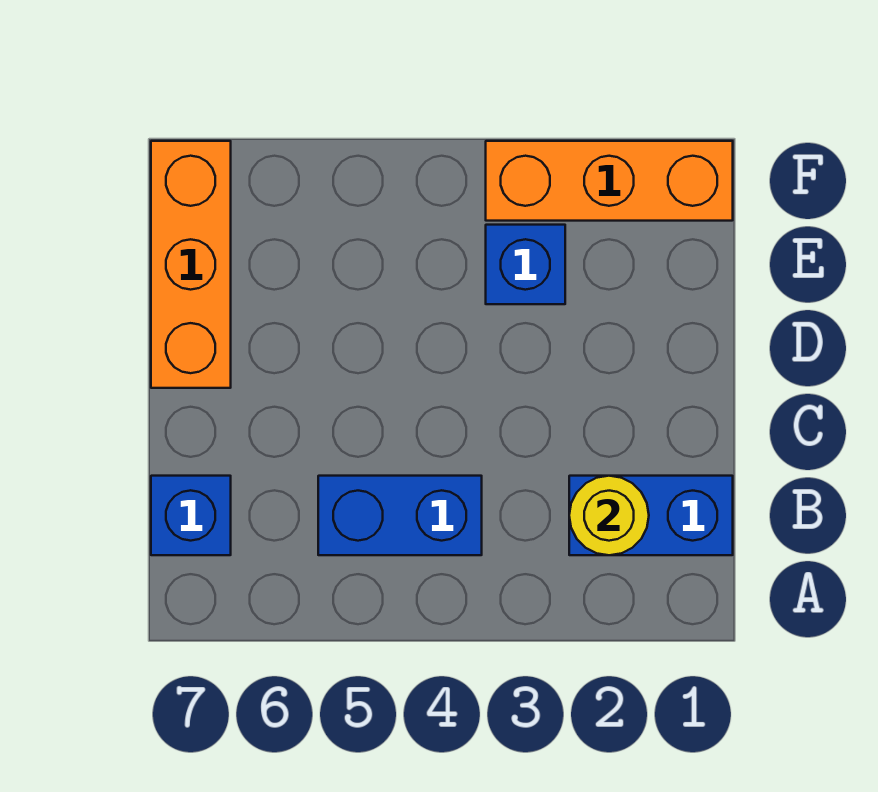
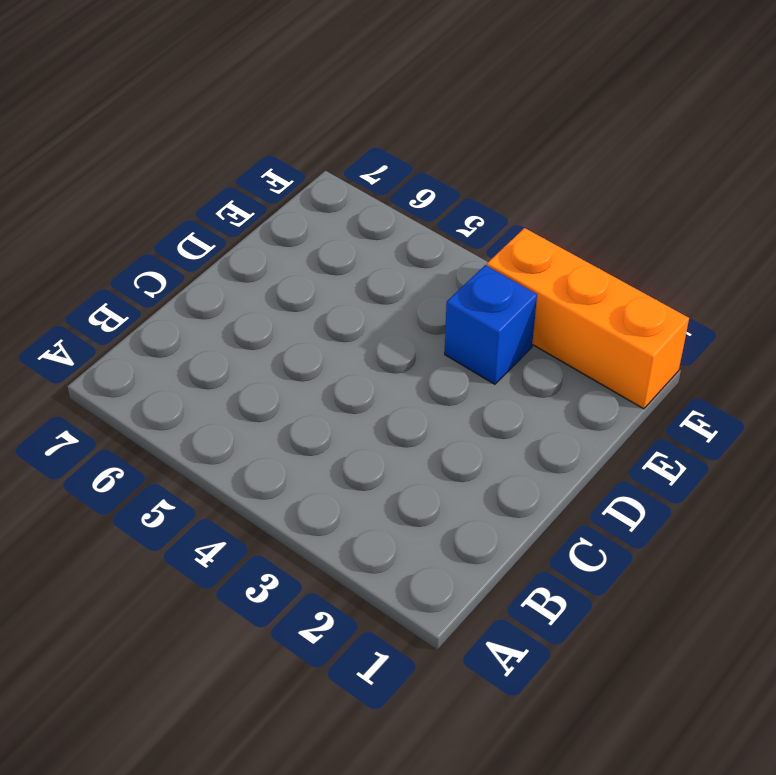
none -> blue 1x2 brick [569,476,733,555]
none -> blue 1x2 brick [318,476,482,555]

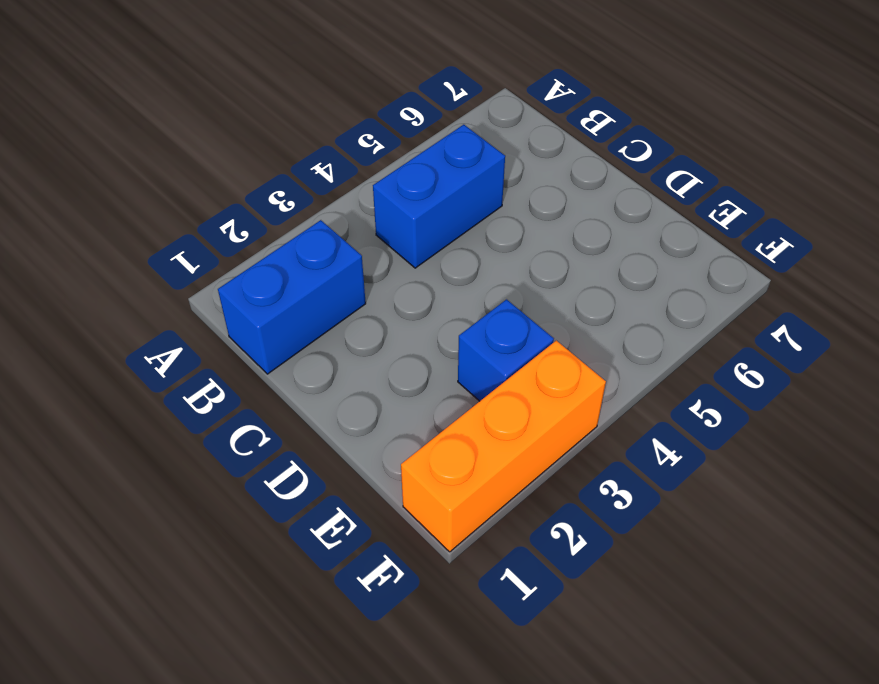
none -> blue 1x1 brick [151,476,231,555]
none -> orange 1x3 brick [151,141,231,388]

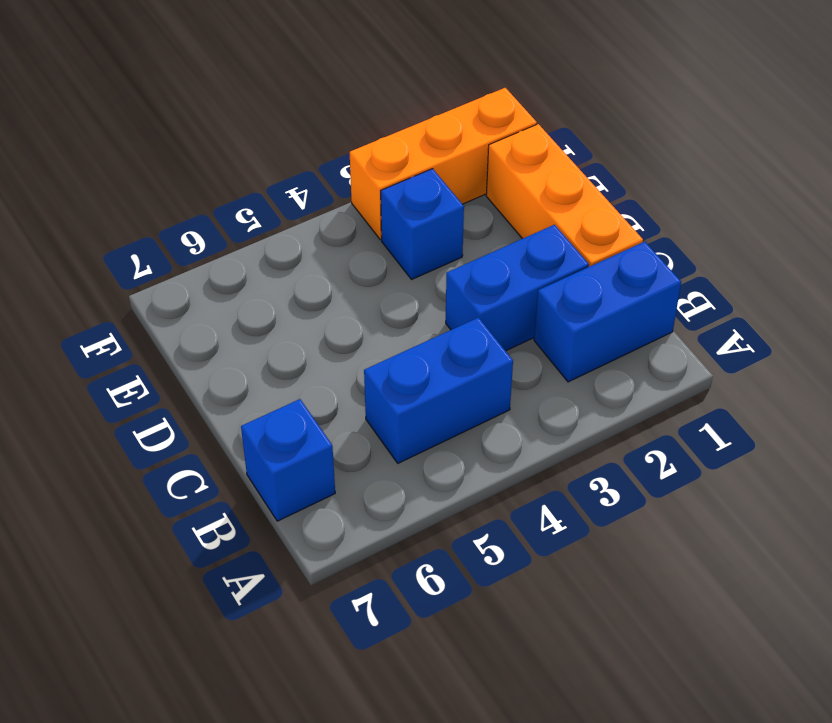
orange 1x3 brick [486,124,643,267] -> orange 1x3 brick moved to [151,141,231,388]
blue 1x2 brick [446,225,589,351] -> none
none -> yellow 1x1 round brick [569,476,649,555]

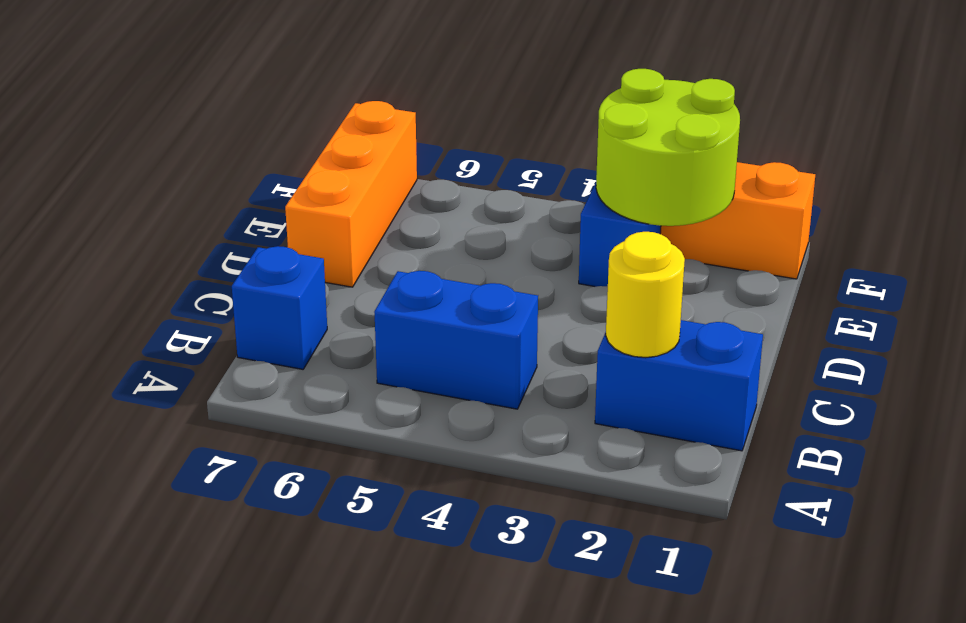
lime 2x2 round brick [596,69,740,226] -> none

